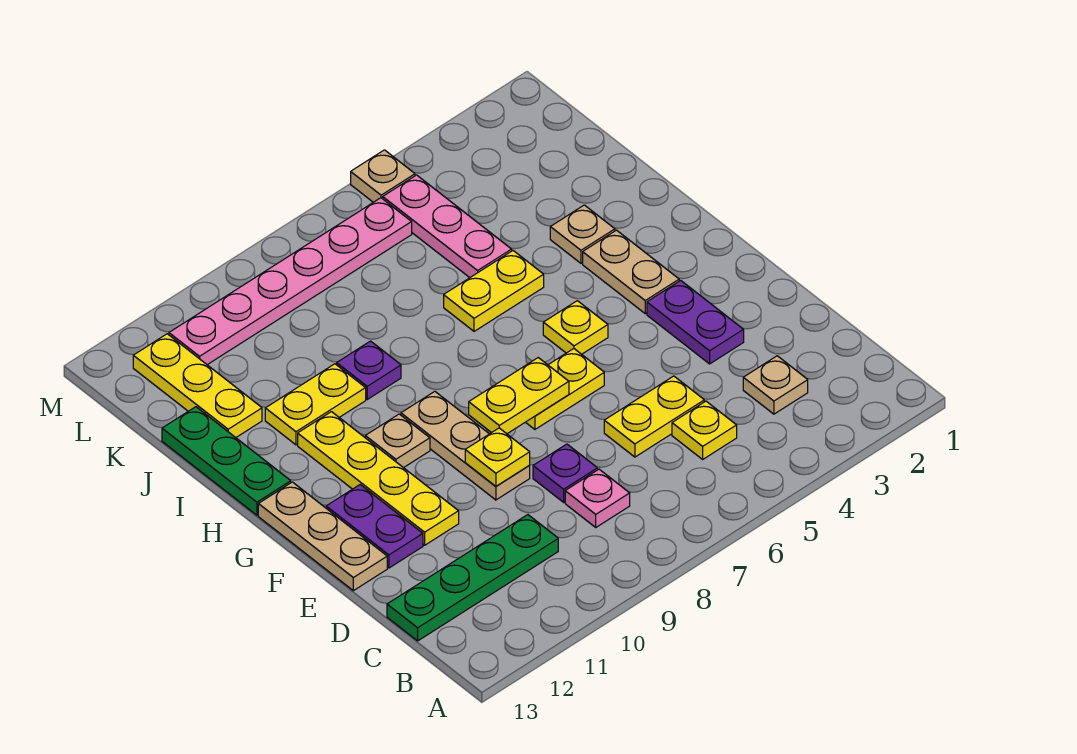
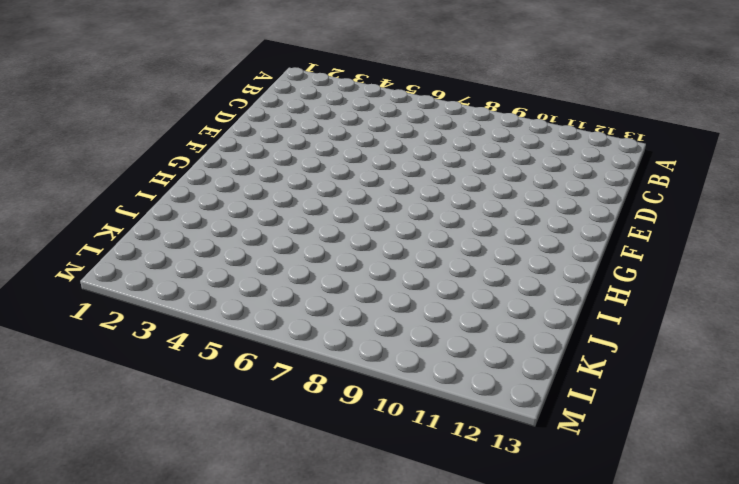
none -> tan 1x1 plate [743,356,808,414]
none -> yellow 1x1 plate [672,401,737,459]
none -> pink 1x1 plate [565,469,630,527]

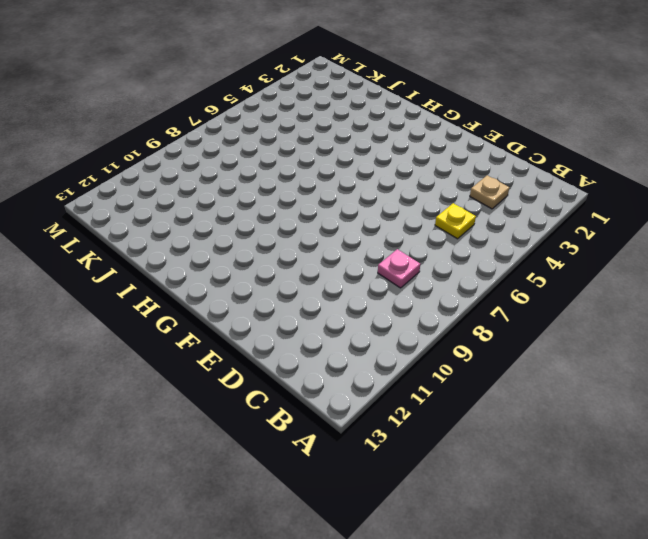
none -> green 1x4 plate [387,515,558,641]
none -> yellow 1x2 plate [604,376,704,457]
none -> purple 1x1 plate [533,444,598,502]

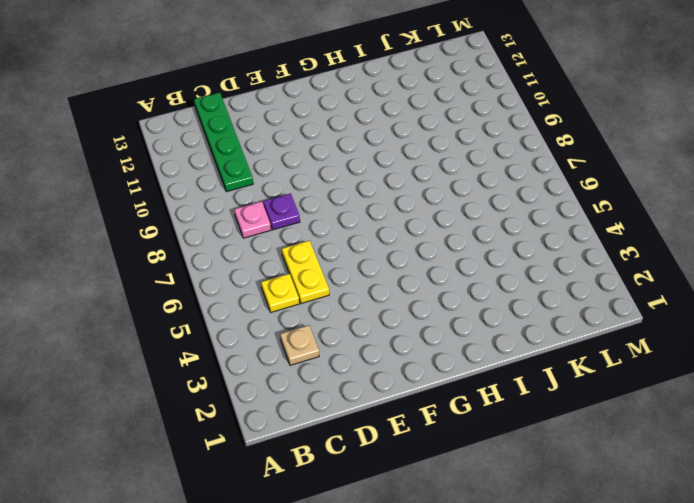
none -> purple 1x2 plate [647,280,744,364]
none -> tan 1x3 plate [401,391,530,500]
none -> yellow 1x4 plate [298,412,459,545]

